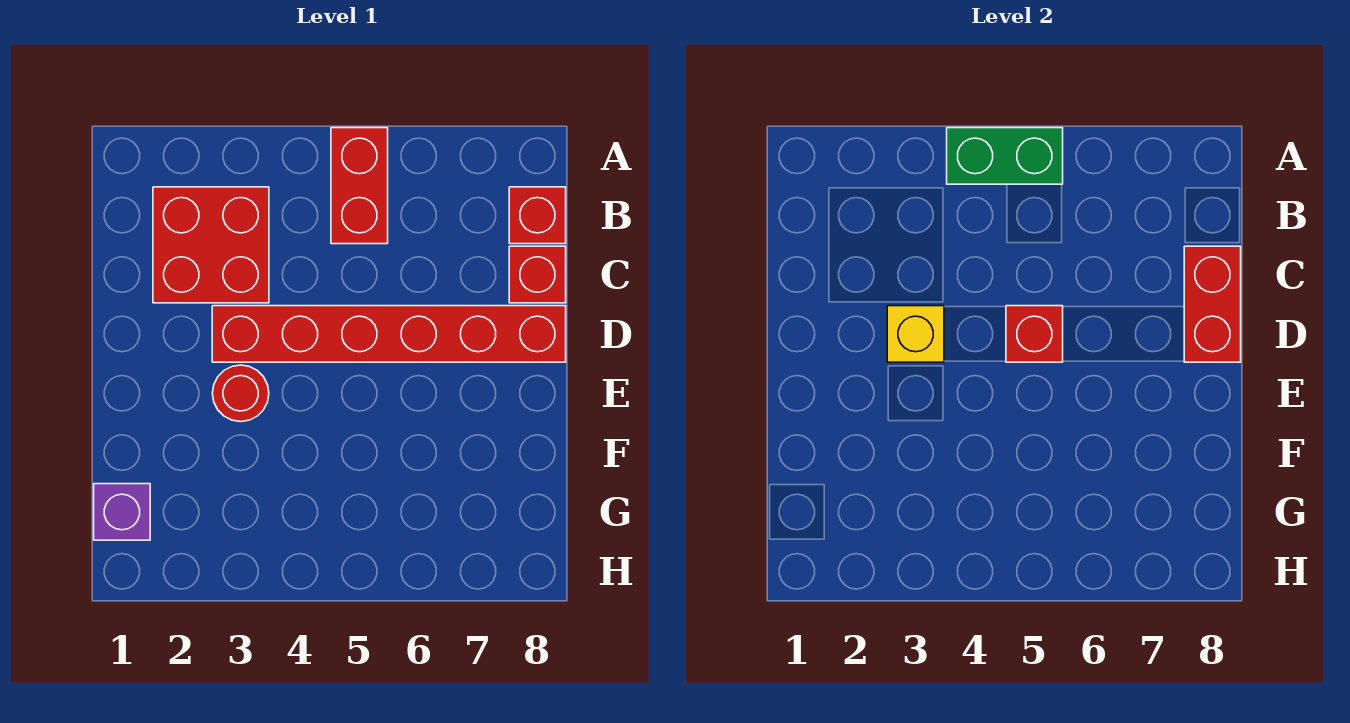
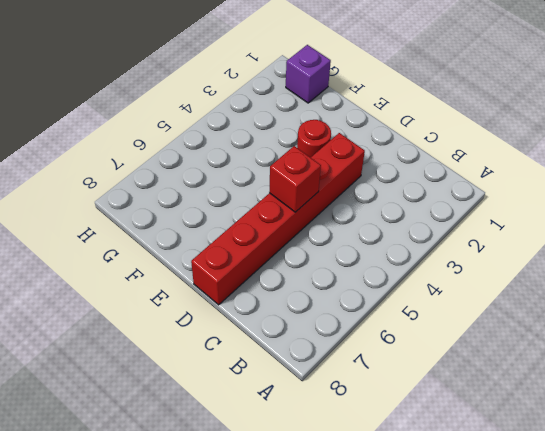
none -> red 1x2 brick [331,128,388,244]
none -> red 2x2 brick [153,187,269,303]

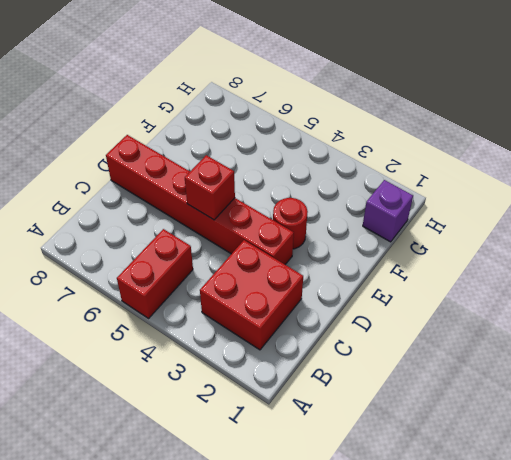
none -> red 1x1 brick [509,187,566,244]
none -> red 1x1 brick [509,246,566,303]

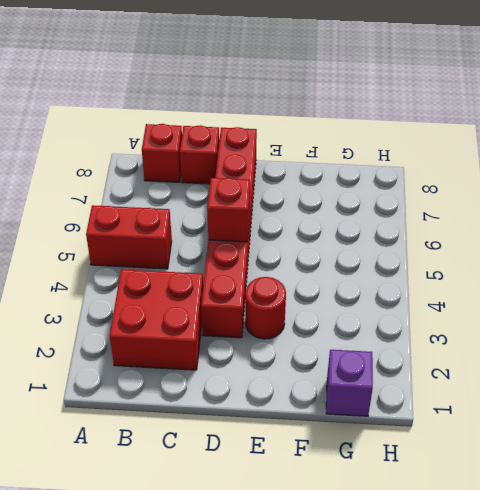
none -> green 1x2 brick [947,128,1063,184]
none -> red 1x2 brick [1184,246,1241,362]

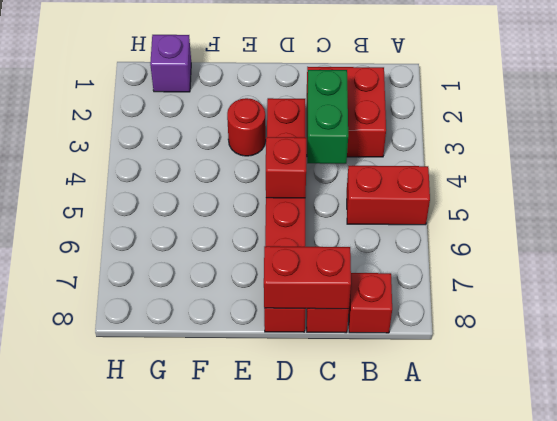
green 1x2 brick [307,70,348,164] -> green 1x2 brick moved to [947,128,1063,184]
none -> yellow 1x1 brick [887,306,944,362]

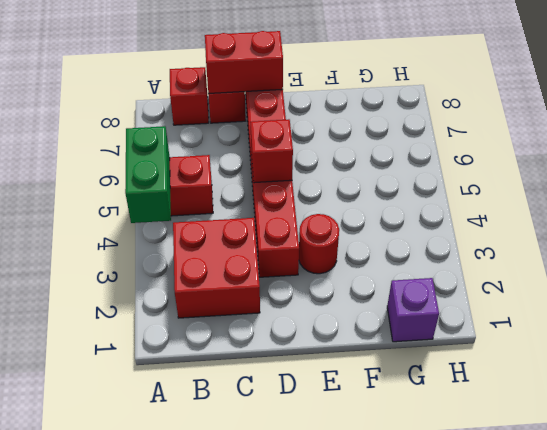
none -> yellow 1x1 brick [887,306,944,362]

